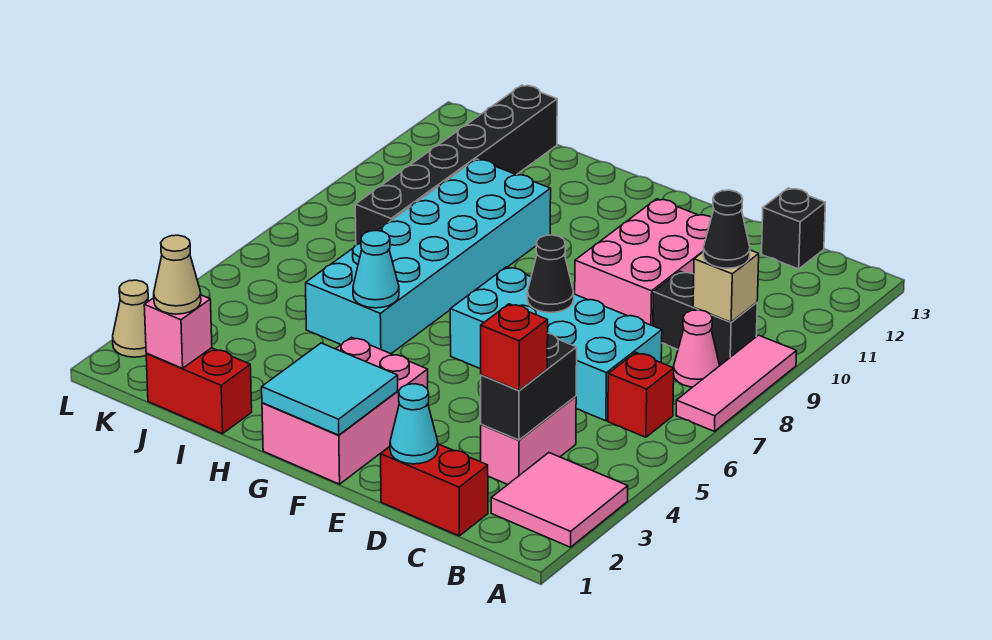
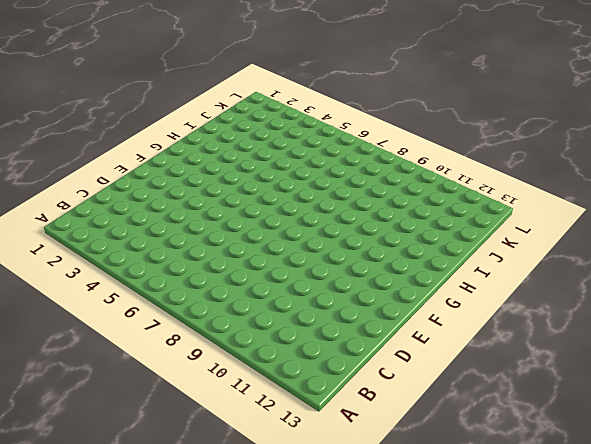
none -> pink 2x2 tile [491,453,628,547]
none -> pink 1x3 tile [676,335,797,431]
none -> red 1x1 brick [608,352,674,437]

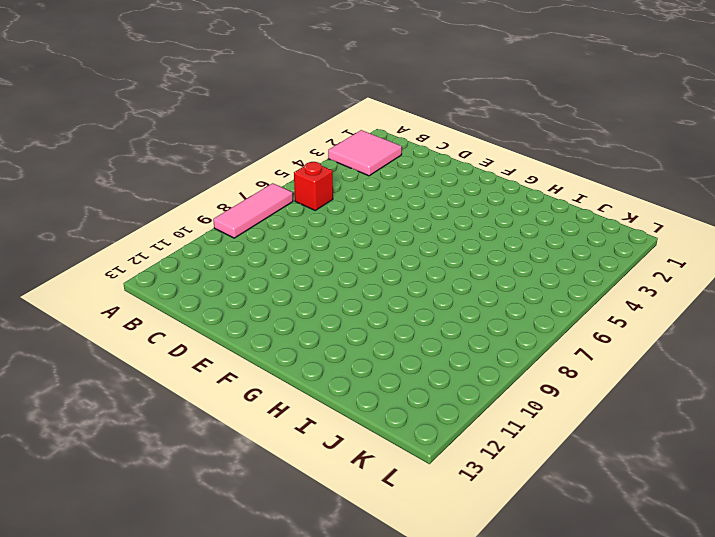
none -> pink 1x1 cone [674,310,720,387]
none -> black 1x2 brick [653,272,757,365]
none -> red 1x2 brick [381,444,488,536]

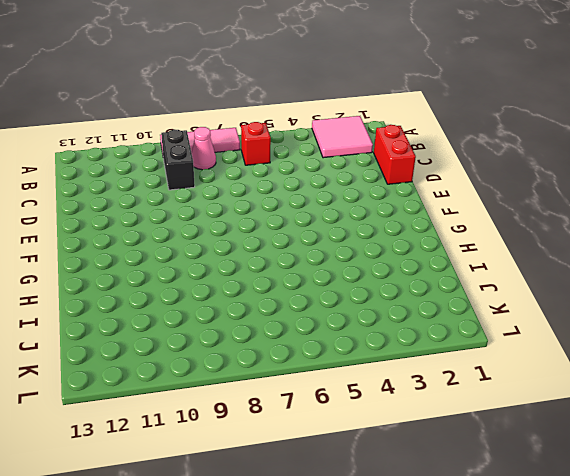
none -> pink 1x2 brick [481,396,576,485]
none -> cyan 2x4 brick [450,267,662,421]
none -> black 1x1 brick [762,188,825,269]

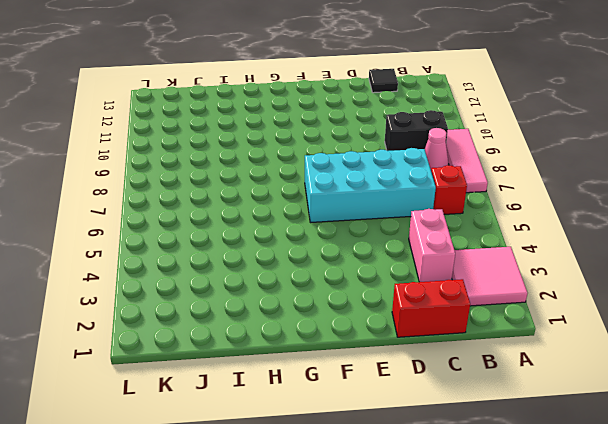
black 1x1 tile [369,69,398,93] -> black 1x1 brick [762,188,825,269]
none -> pink 2x3 brick [575,199,711,326]
none -> pink 2x3 brick [262,337,428,484]
none -> cyan 2x6 brick [306,159,551,354]

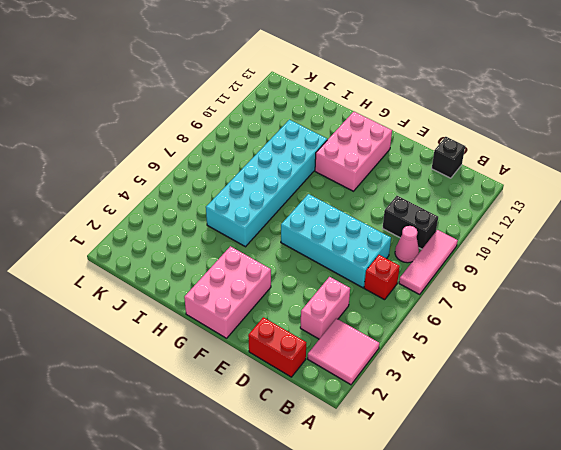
pink 2x3 brick [315,112,392,191] -> pink 2x3 brick moved to [575,199,711,326]
none -> red 1x2 brick [146,348,252,434]
none -> black 1x6 brick [355,85,557,245]
none -> tan 1x1 cone [113,280,149,357]

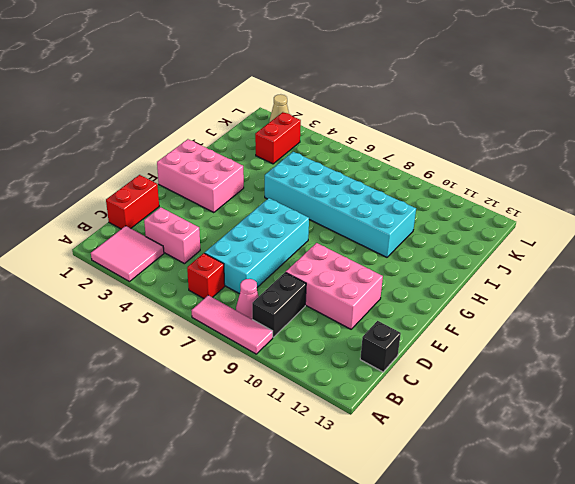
red 1x2 brick [255,112,301,164] -> red 1x2 brick moved to [146,348,252,434]
none -> black 1x6 brick [355,85,557,245]
none -> tan 1x1 brick [693,250,759,322]
none -> black 1x2 brick [481,333,577,440]

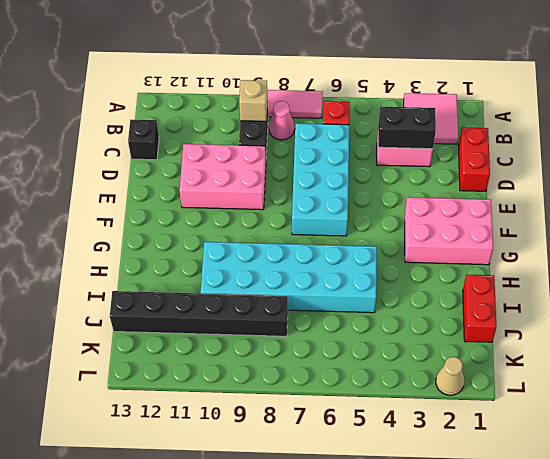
none -> cyan 1x1 cone [390,384,438,464]
none -> black 1x1 cone [527,235,574,313]
none -> cyan 2x2 tile [262,343,398,435]

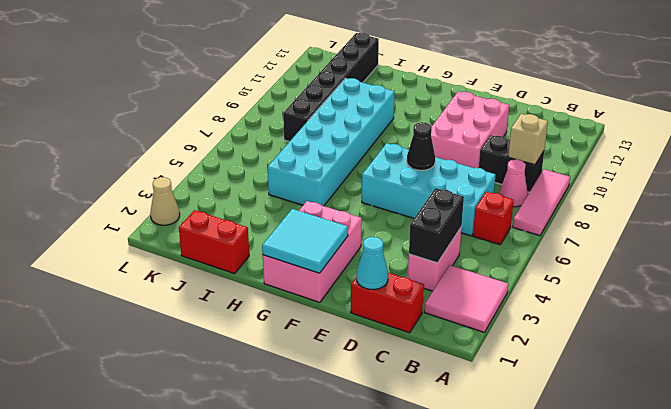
none -> black 1x1 brick [762,188,825,269]
none -> cyan 1x1 cone [353,231,399,308]
none -> pink 1x1 brick [144,295,212,368]

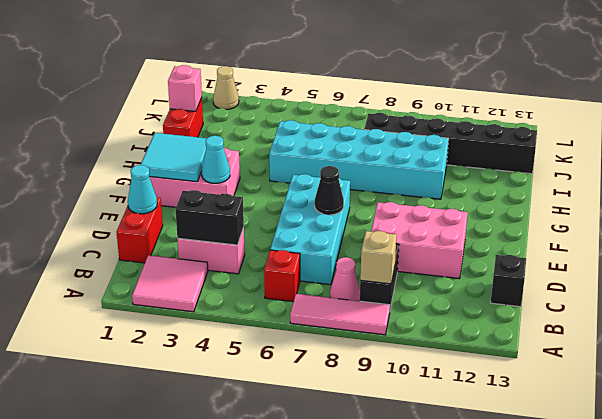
cyan 1x1 cone [202,136,230,183] -> cyan 1x1 cone moved to [353,231,399,308]
none -> black 1x1 cone [703,190,750,268]
none -> red 1x1 brick [481,304,548,390]
none -> tan 1x1 cone [154,235,201,314]

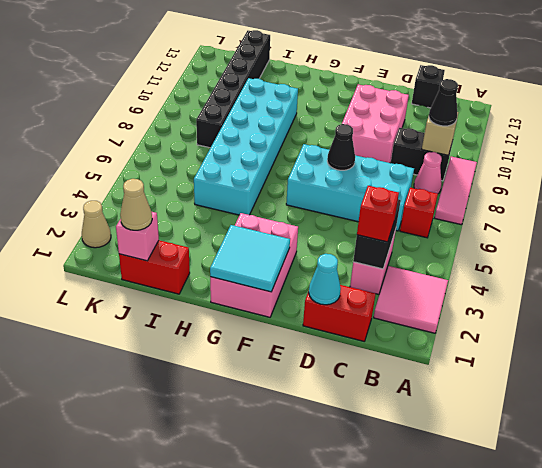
none -> cyan 1x1 cone [353,231,399,308]

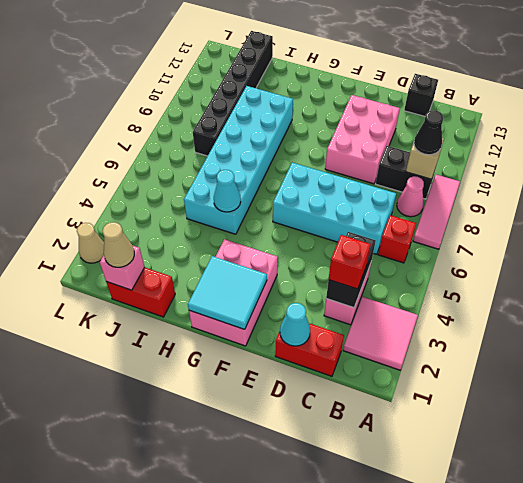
none -> black 1x1 cone [527,235,574,313]

